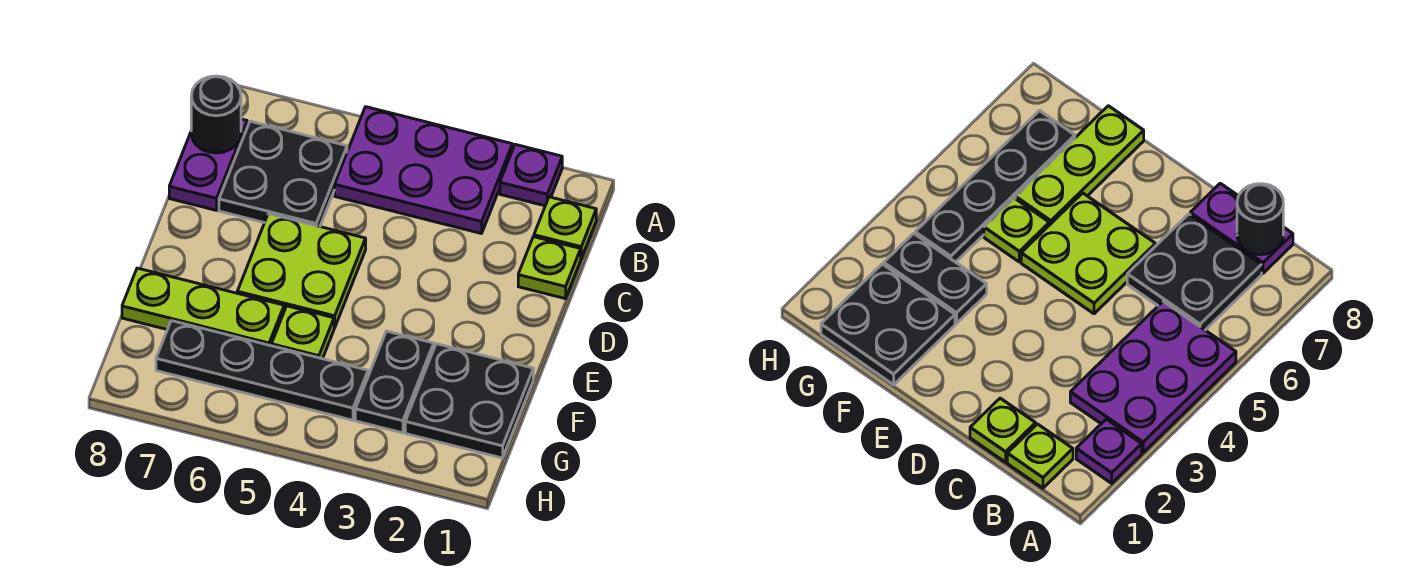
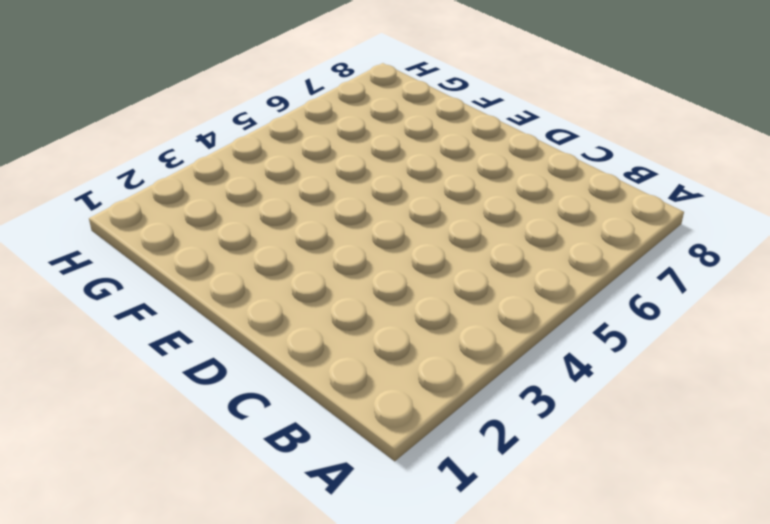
none -> purple 1x1 plate [500,144,562,206]
none -> purple 2x3 plate [335,107,512,234]
none -> lime 1x1 plate [534,197,596,258]

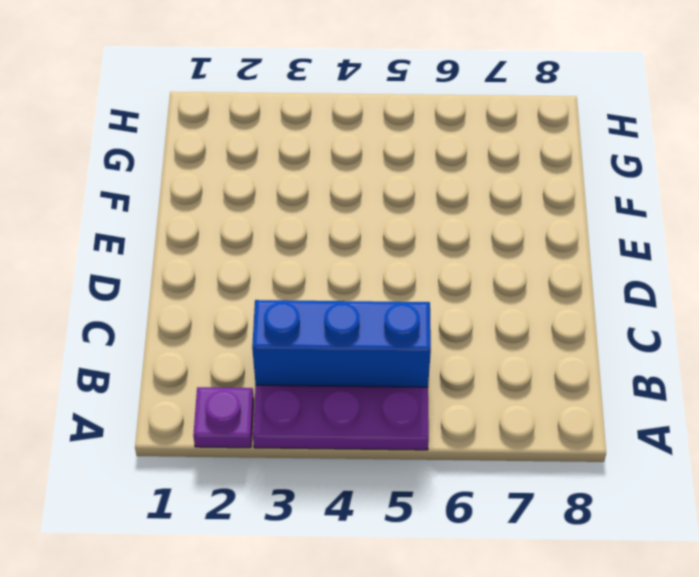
blue 1x3 brick [252,300,431,387] -> none
none -> lime 1x1 plate [534,197,596,258]
none -> black 2x2 plate [219,121,347,226]
none -> purple 1x2 plate [169,119,247,210]

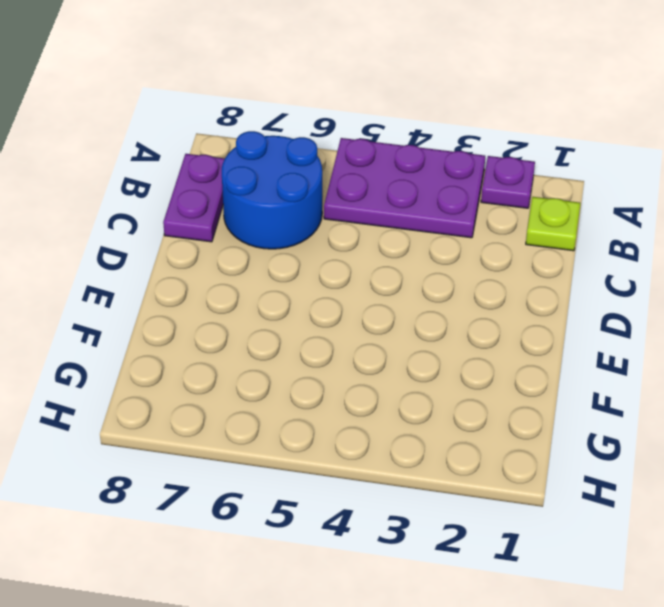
blue 2x2 round brick [222,131,322,249] -> black 2x2 plate [219,121,347,226]
none -> lime 1x1 plate [518,237,581,299]
none -> lime 2x2 plate [237,214,366,328]
none -> black 2x2 plate [405,344,533,458]

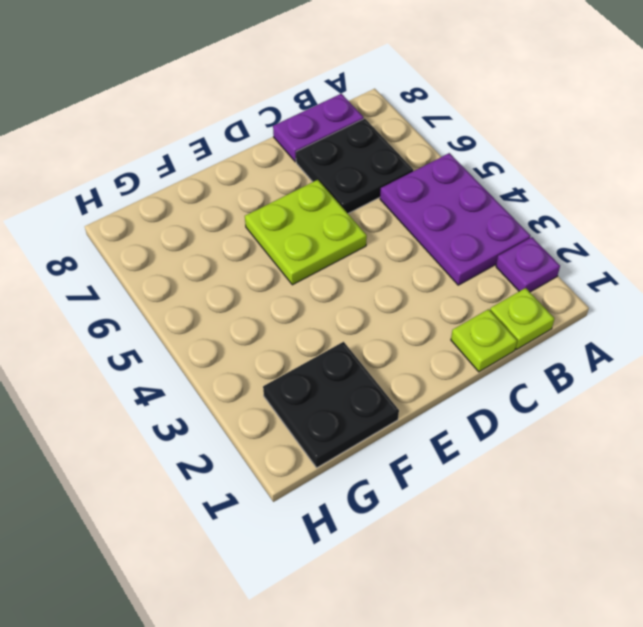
none -> black 1x2 plate [355,331,434,433]
none -> lime 1x1 plate [272,306,334,359]
none -> lime 1x3 plate [122,268,284,346]

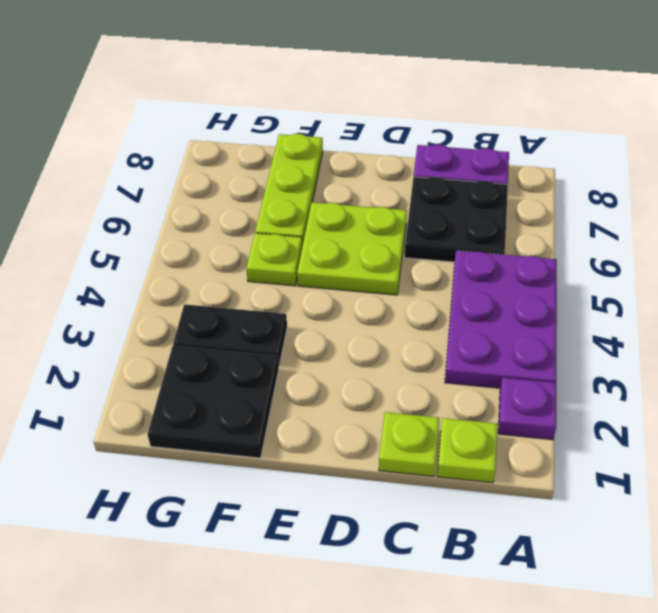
none -> black 1x4 plate [156,321,368,420]
none -> black 1x1 round brick [191,76,241,153]

